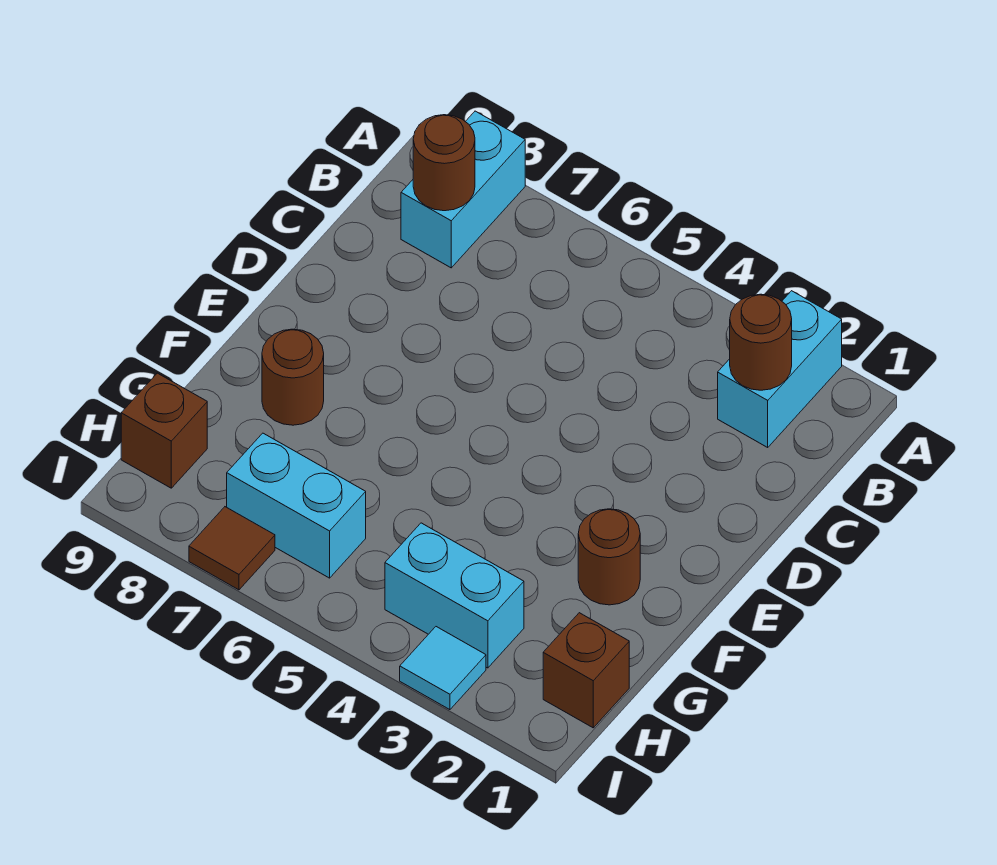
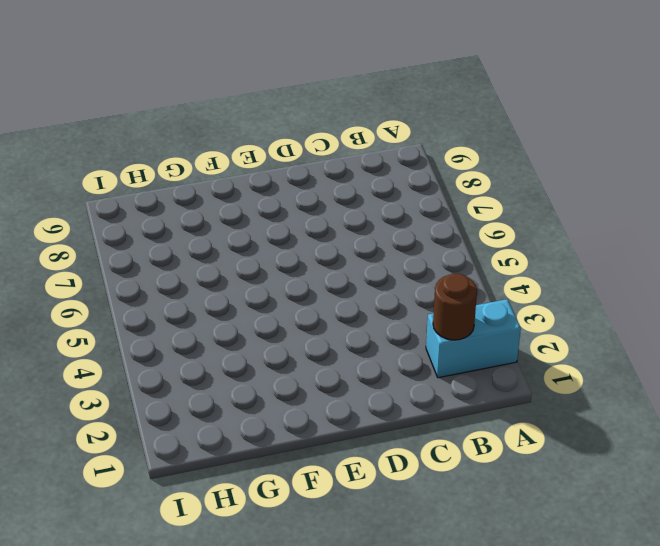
none -> cyan 1x2 brick [401,111,525,268]
none -> brown 1x1 round brick [578,509,640,605]
none -> brown 1x1 round brick [262,329,324,425]

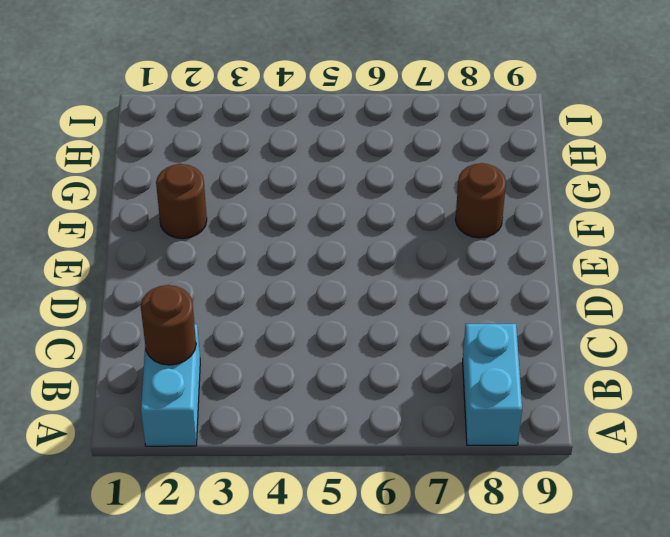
none -> brown 1x1 brick [543,613,629,728]
none -> cyan 1x2 brick [385,523,524,668]
none -> cyan 1x2 brick [227,433,366,578]

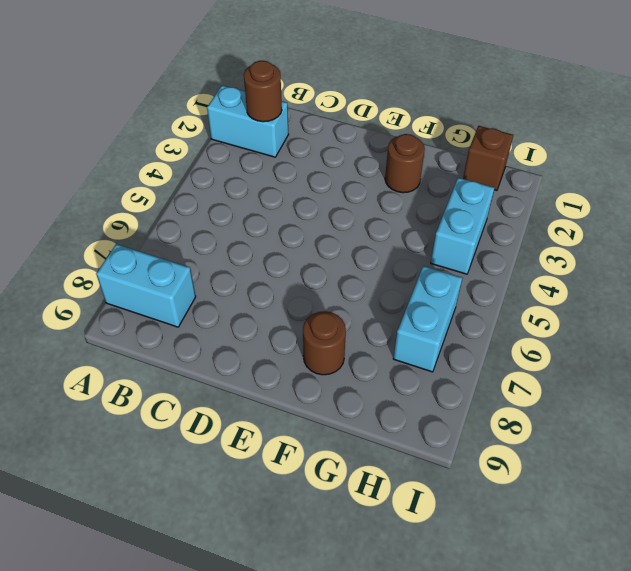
none -> brown 1x1 brick [121,373,207,488]
none -> cyan 1x1 tile [400,627,486,710]
none -> brown 1x1 tile [189,507,275,590]

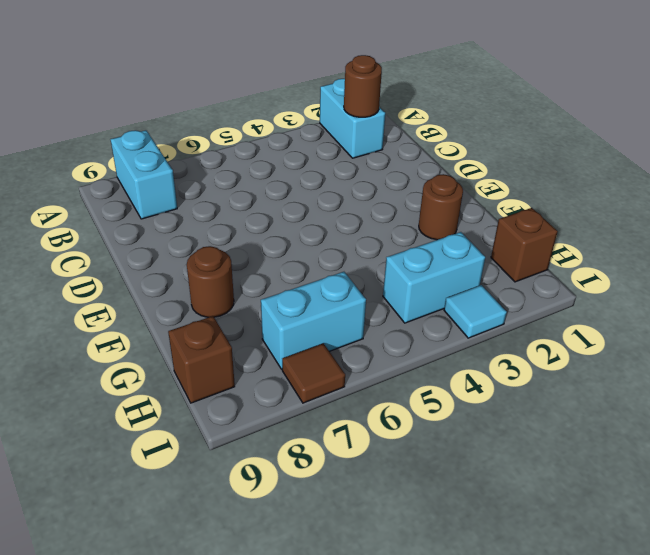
none -> brown 1x1 round brick [413,115,475,211]

